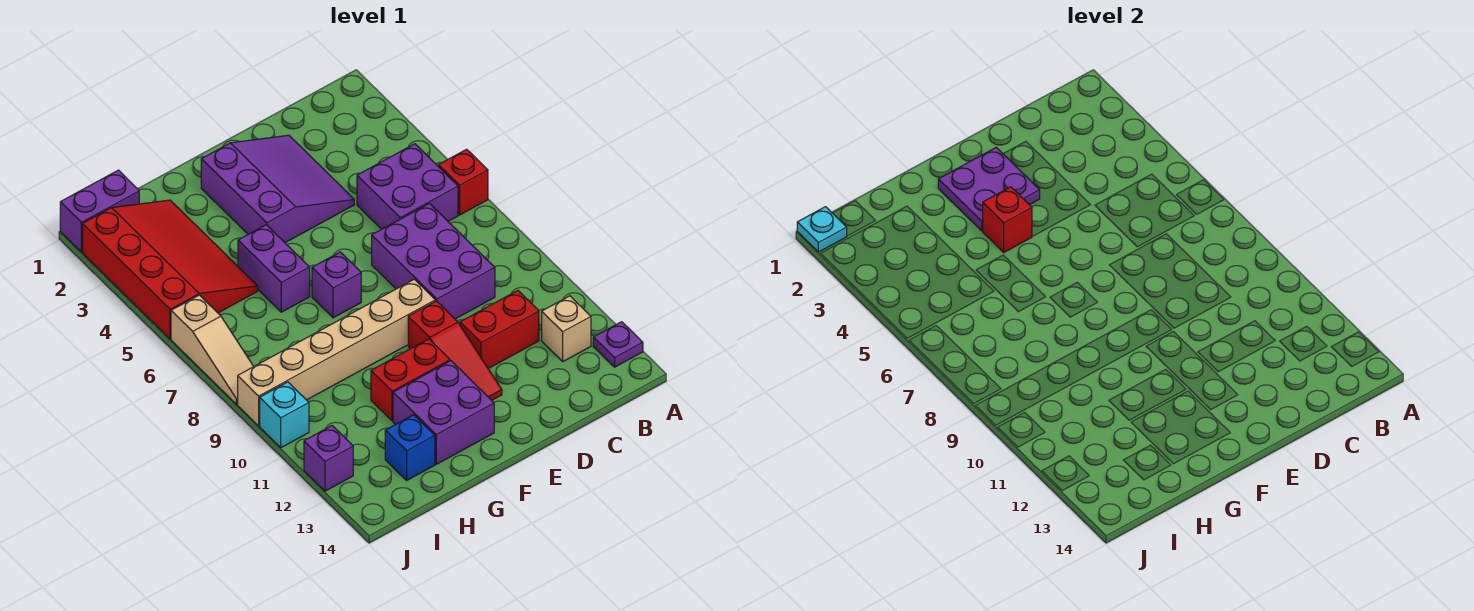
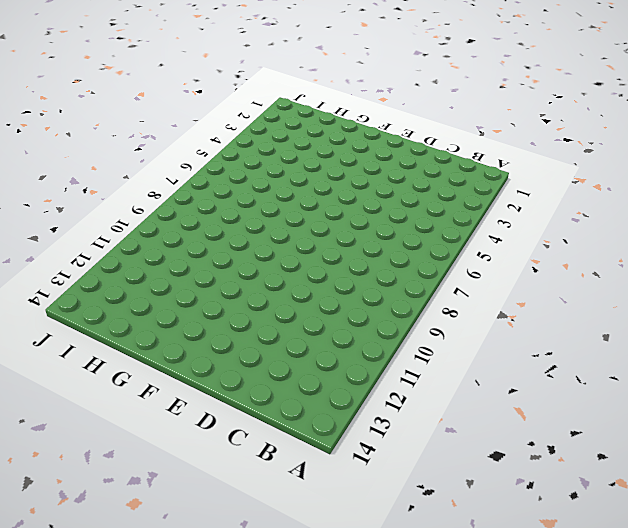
none -> red 1x1 brick [439,149,488,215]
none -> purple 1x1 plate [593,322,643,367]
none -> purple 2x2 brick [357,144,458,229]

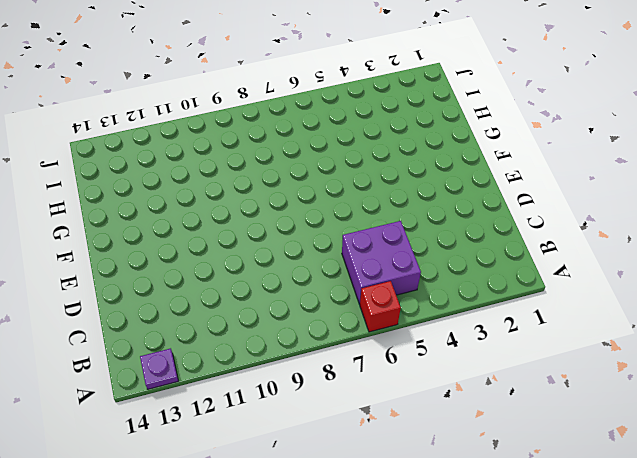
none -> tan 1x1 brick [542,296,591,361]
none -> purple 2x3 brick [372,203,495,319]
none -> red 1x2 brick [460,291,539,369]

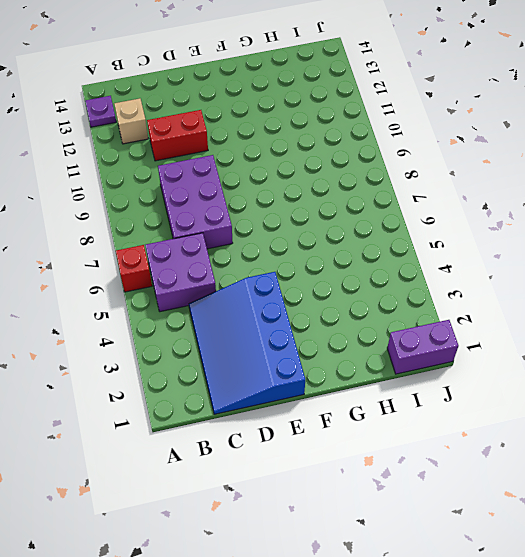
blue 3x4 slope [189,272,305,414] -> purple 3x3 slope [201,135,354,243]
none -> tan 1x6 brick [238,279,435,426]
none -> red 1x3 slope [408,301,502,400]
none -> purple 1x1 brick [312,252,361,318]

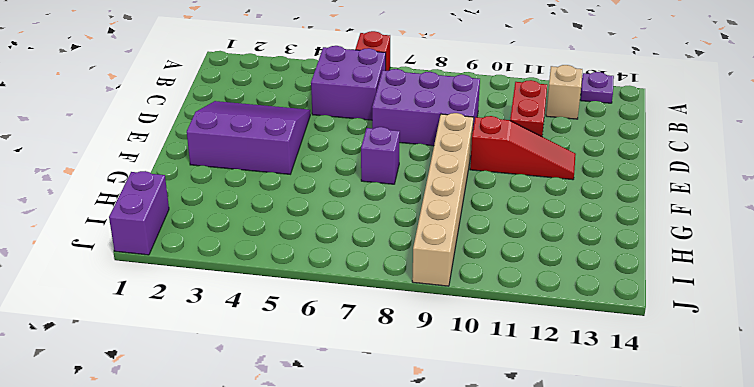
none -> red 1x2 brick [371,339,450,421]
none -> purple 2x2 brick [393,361,494,464]
none -> purple 1x2 brick [238,225,310,312]

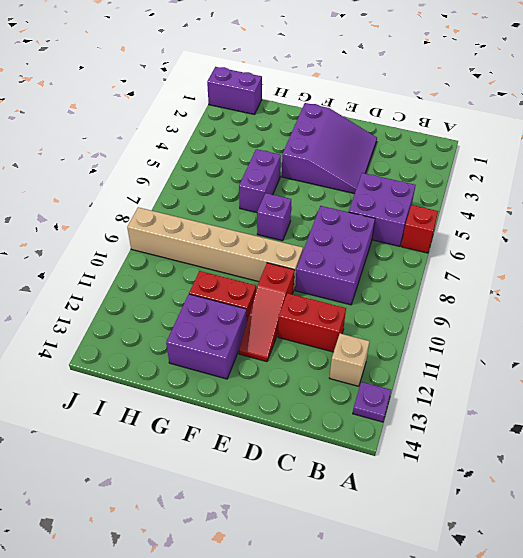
none -> red 3x4 slope [83,200,258,339]
none -> blue 1x1 brick [385,415,435,480]
none -> tan 1x3 slope [171,295,254,404]

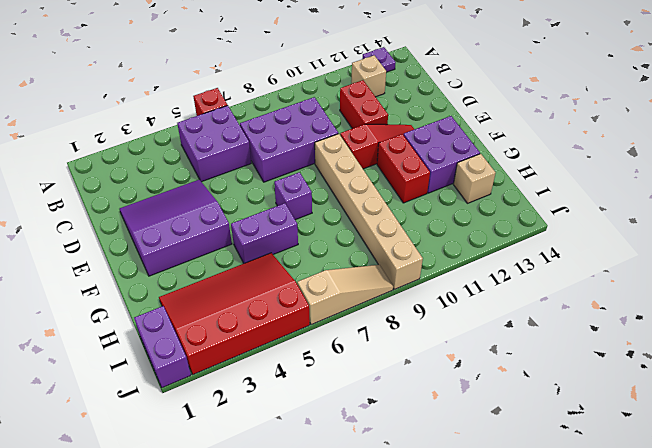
tan 1x1 brick [453,154,495,203] -> blue 1x1 brick [385,415,435,480]
none -> cyan 1x1 brick [260,382,309,448]
none -> purple 1x1 brick [304,426,353,491]
none -> purple 2x2 plate [938,147,1040,231]

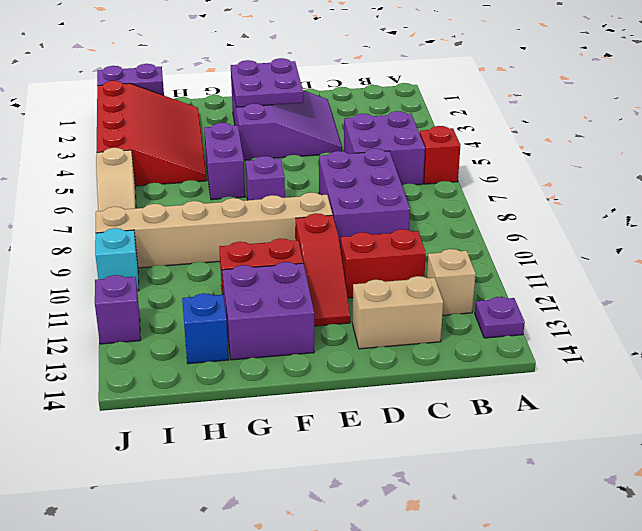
tan 1x2 brick [352,276,443,349] -> none
none -> red 1x1 brick [982,187,1032,252]
none -> cyan 1x1 plate [797,207,847,252]

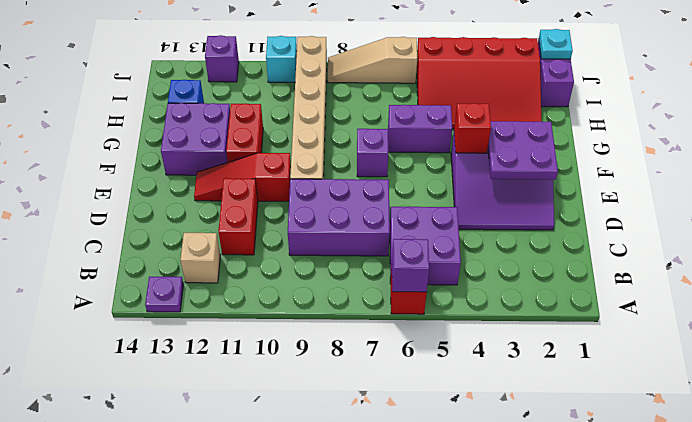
purple 1x1 brick [392,239,429,292] -> none

